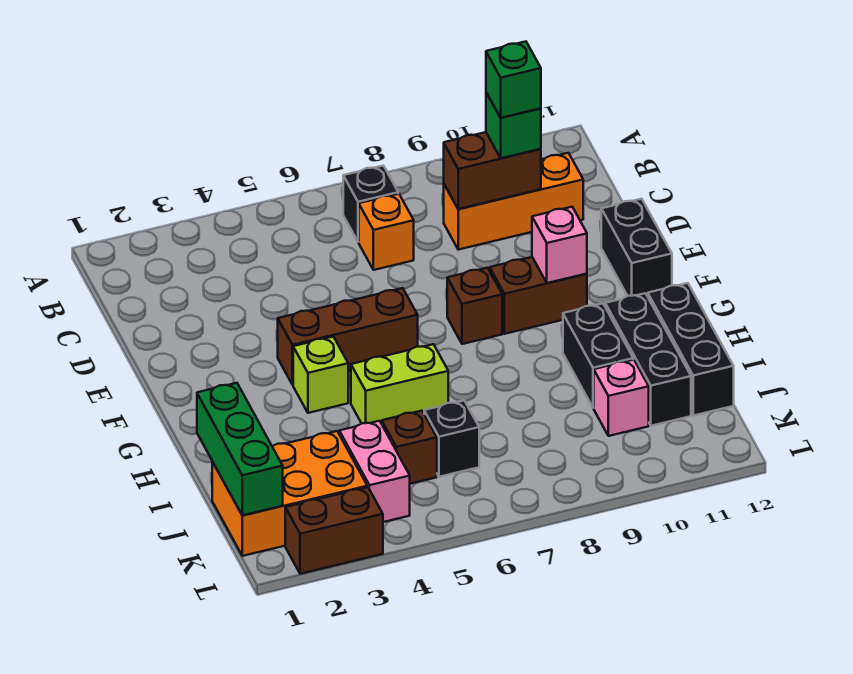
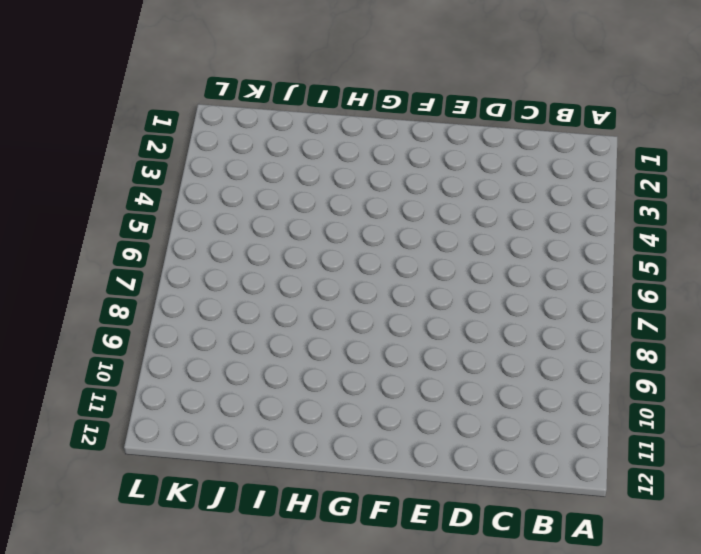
none -> black 1x1 brick [343,166,398,242]
none -> orange 1x1 brick [359,194,414,270]
none -> orange 1x3 brick [444,153,583,250]

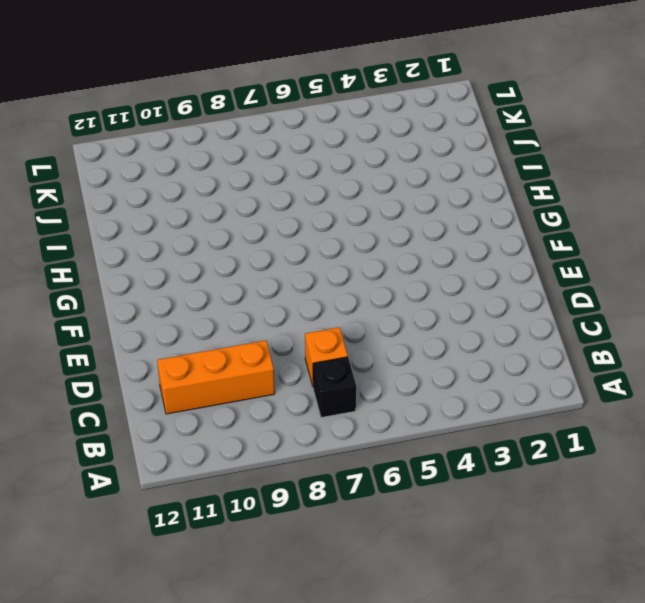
none -> black 1x2 brick [601,199,672,296]
none -> brown 1x3 brick [278,288,418,385]
none -> brown 1x1 brick [447,268,502,344]

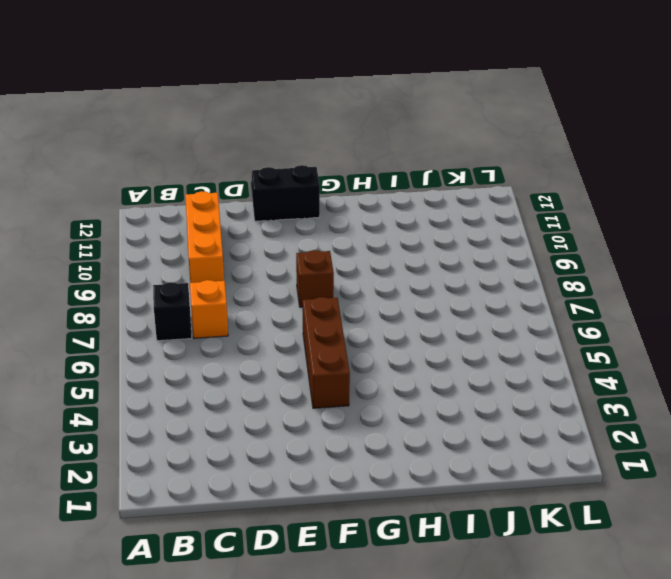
none -> brown 1x2 brick [490,257,587,334]
none -> lime 1x1 brick [293,337,348,413]
none -> lime 1x2 brick [351,344,448,424]

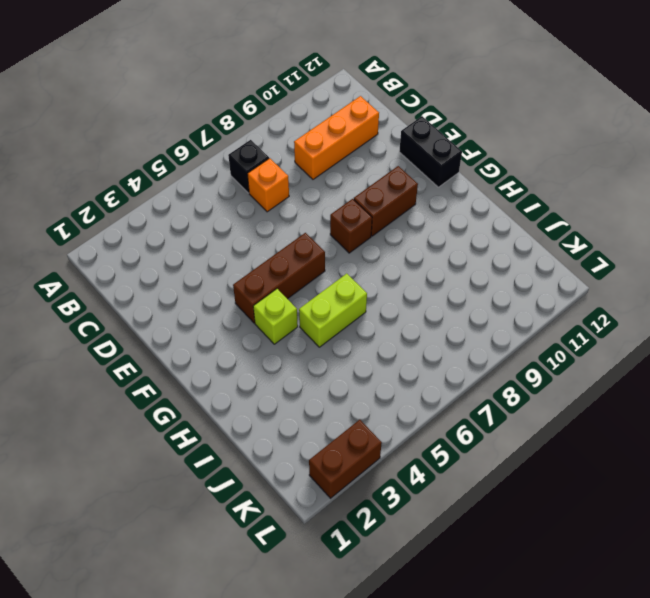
none -> black 1x2 brick [563,304,633,408]
none -> black 1x3 brick [605,293,691,426]
none -> black 1x3 brick [648,283,734,416]

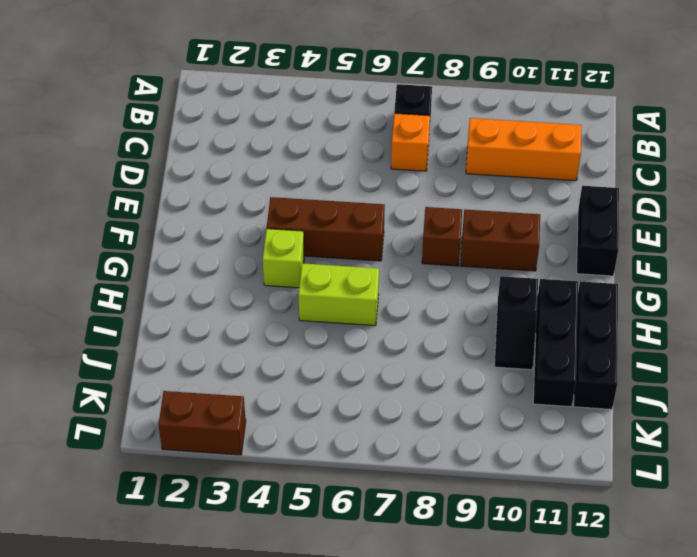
black 1x2 slope [494,276,538,370] -> black 1x2 brick [563,304,633,408]
none -> orange 2x3 brick [212,431,367,556]
none -> pink 1x2 brick [339,421,410,522]
none -> brown 1x1 brick [382,411,437,484]

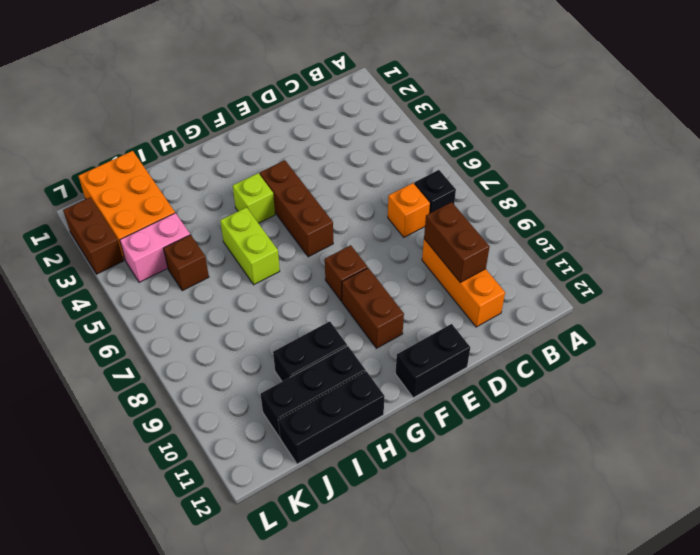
none -> black 1x1 brick [424,401,479,477]
none -> pink 1x1 brick [594,360,649,436]
none -> pink 1x1 brick [532,207,587,283]

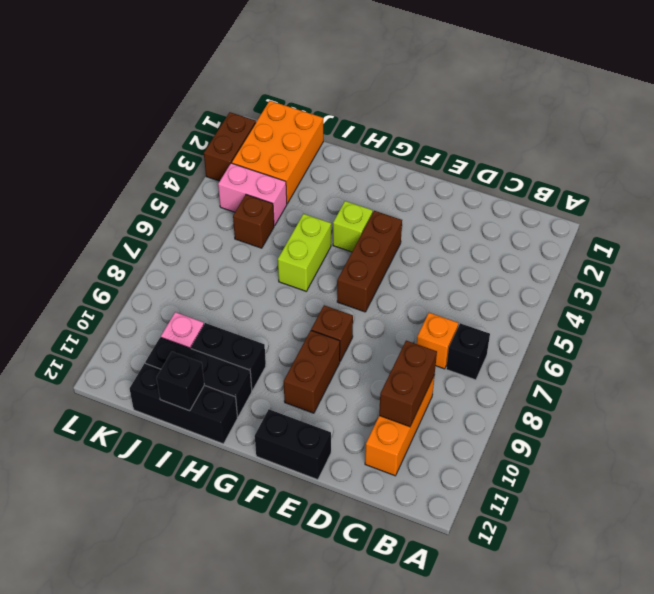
black 1x1 brick [157,352,204,411] -> black 1x1 brick moved to [424,401,479,477]
none -> pink 1x1 brick [532,207,587,283]
none -> green 1x3 brick [197,383,283,515]
none -> green 1x1 brick [486,93,541,158]

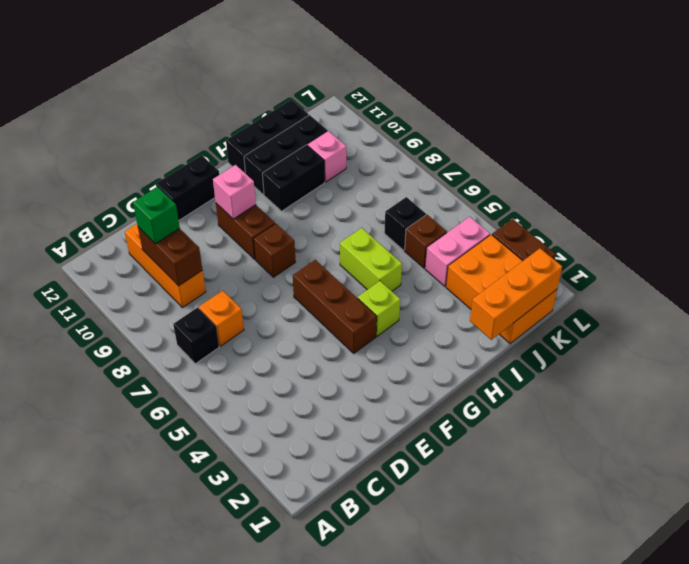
orange 1x3 brick [470,249,562,340] -> green 1x3 brick [197,383,283,515]
none -> green 1x1 brick [486,42,541,118]

